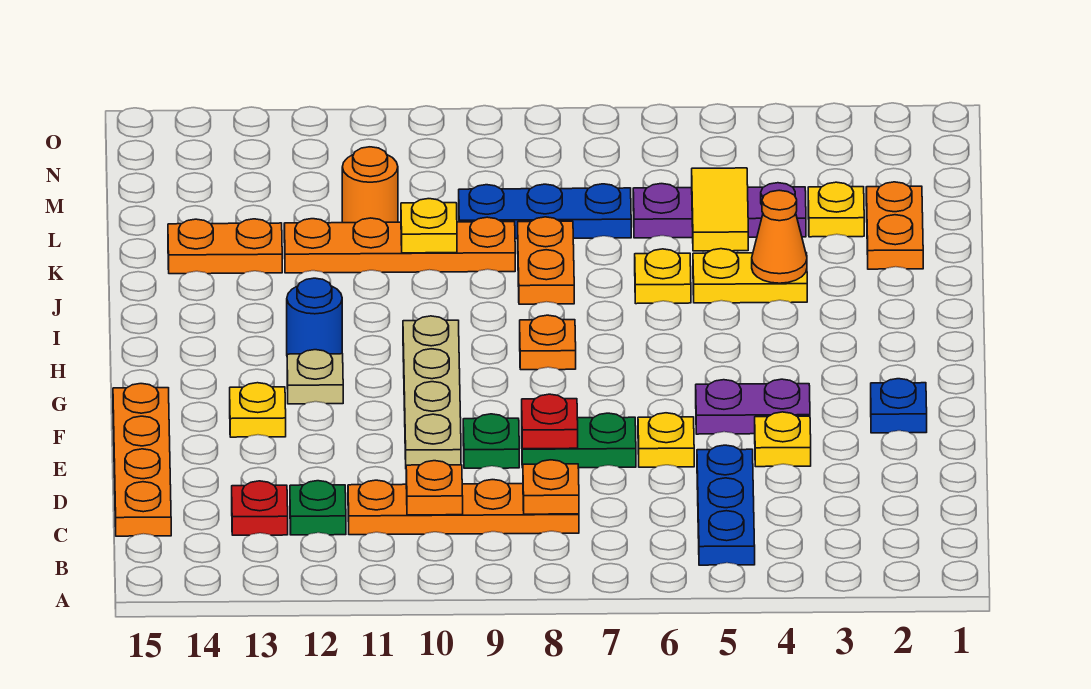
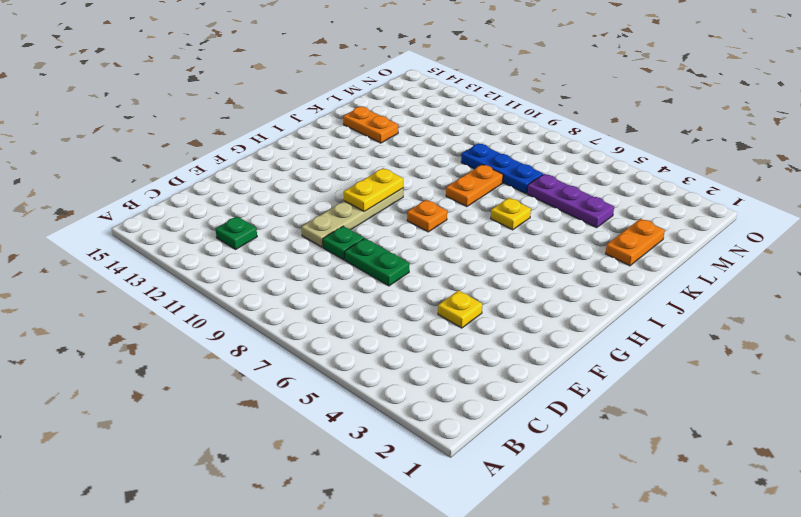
yellow 1x2 plate [344,168,403,211] -> yellow 1x2 plate turned to [693,249,807,303]
none -> blue 1x3 plate [697,445,755,565]
none -> orange 1x4 plate [348,480,579,535]
none -> red 1x1 plate [232,481,288,535]
none -> orange 1x4 plate [113,384,171,536]

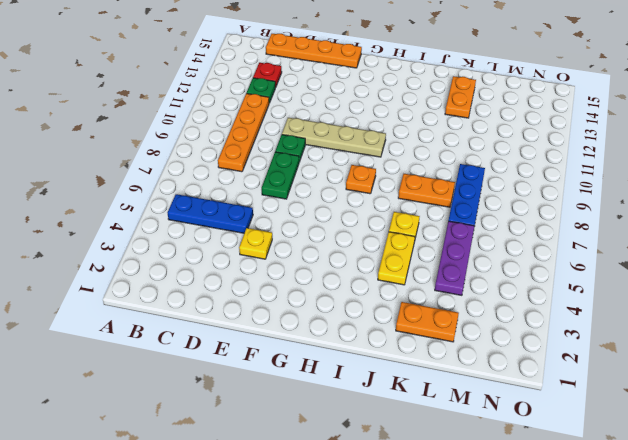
none -> yellow 1x1 plate [638,413,694,467]
none -> blue 1x1 plate [871,379,927,433]
none -> purple 1x2 plate [696,379,810,434]
none -> yellow 1x1 plate [230,383,286,437]

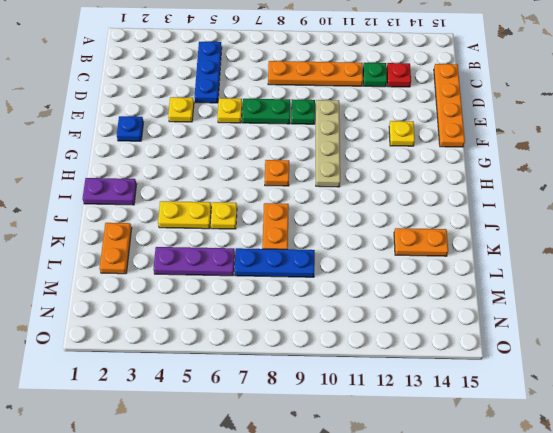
purple 1x2 plate [83,178,137,205] -> purple 1x2 plate moved to [696,379,810,434]
none -> tan 1x1 plate [287,350,343,404]
none -> blue 1x1 round brick [287,278,342,355]
none -> orange 1x4 plate [284,217,515,273]
none -> yellow 1x1 plate [808,182,864,237]

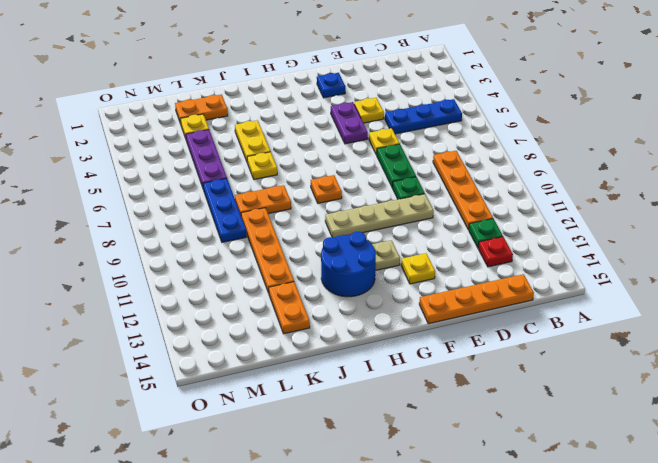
blue 2x2 round brick [321,232,376,297] -> blue 1x1 round brick [287,278,342,355]
none -> orange 1x1 round brick [342,147,398,223]
none -> orange 1x1 plate [523,460,579,514]
none -> orange 1x1 plate [406,461,463,515]
none -> red 1x1 plate [522,394,578,449]

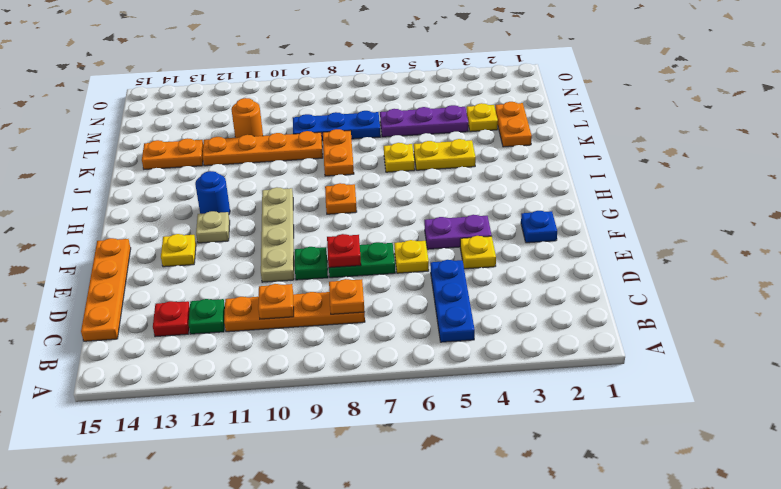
none -> orange 1x1 cone [752,190,807,283]
none -> yellow 1x2 tile [692,168,748,251]
none -> yellow 1x1 plate [401,199,457,253]

